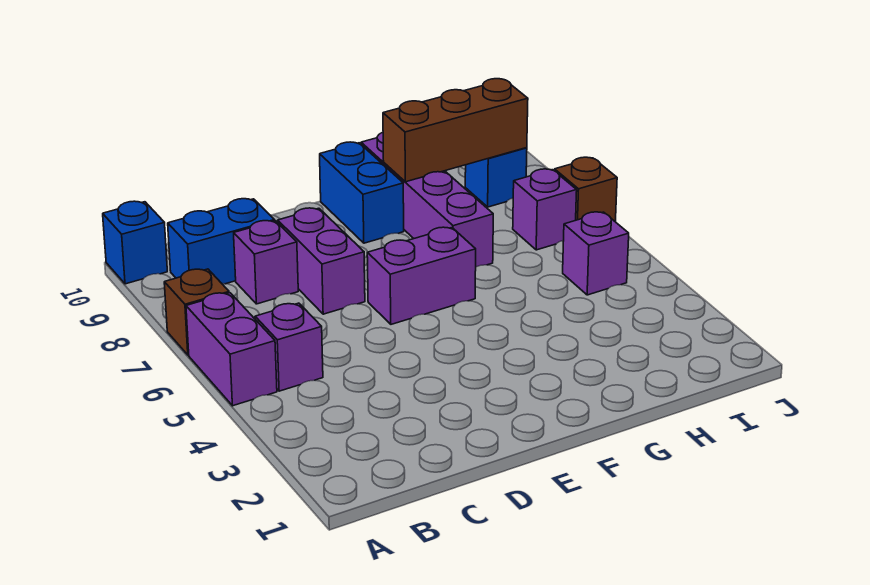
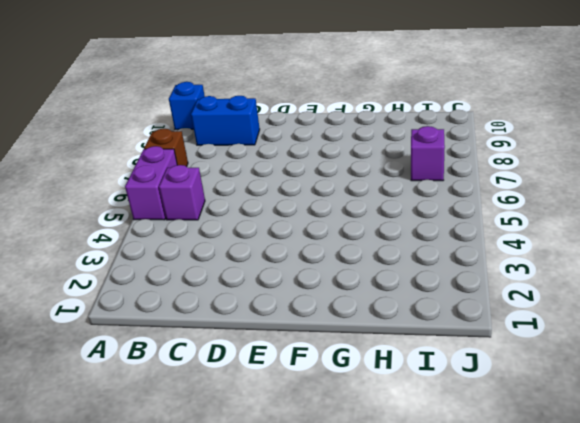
none -> purple 1x1 brick [234,221,298,304]
none -> purple 1x2 brick [278,208,365,314]
none -> purple 1x2 brick [367,227,476,324]

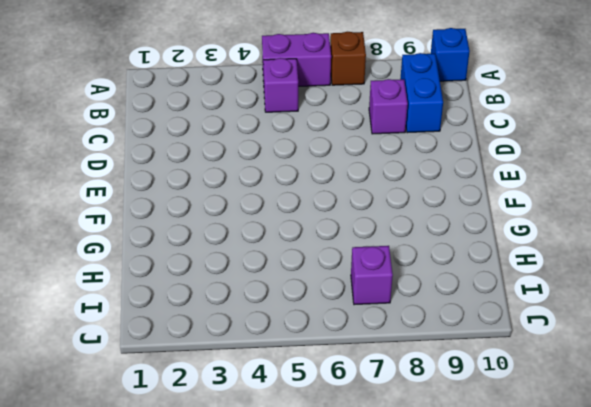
none -> purple 1x2 brick [278,208,365,314]
none -> purple 1x2 brick [367,227,476,324]
none -> blue 1x2 brick [320,142,404,243]

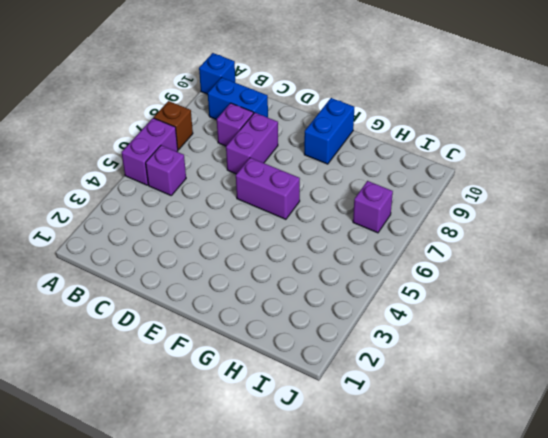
none -> purple 1x4 brick [361,132,493,267]
none -> purple 1x1 brick [563,212,629,295]
none -> blue 1x1 brick [465,148,527,207]

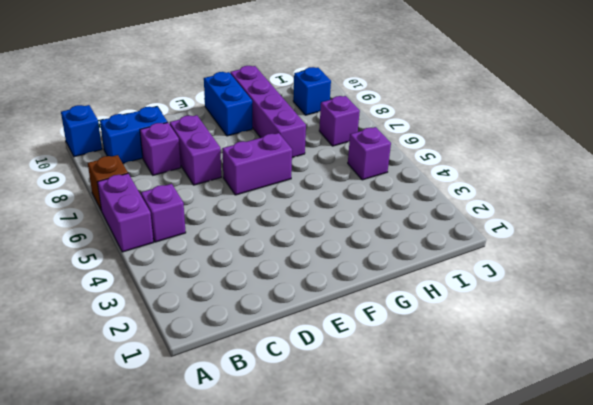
none -> brown 1x1 brick [555,157,617,221]
none -> brown 1x3 brick [383,79,528,182]

